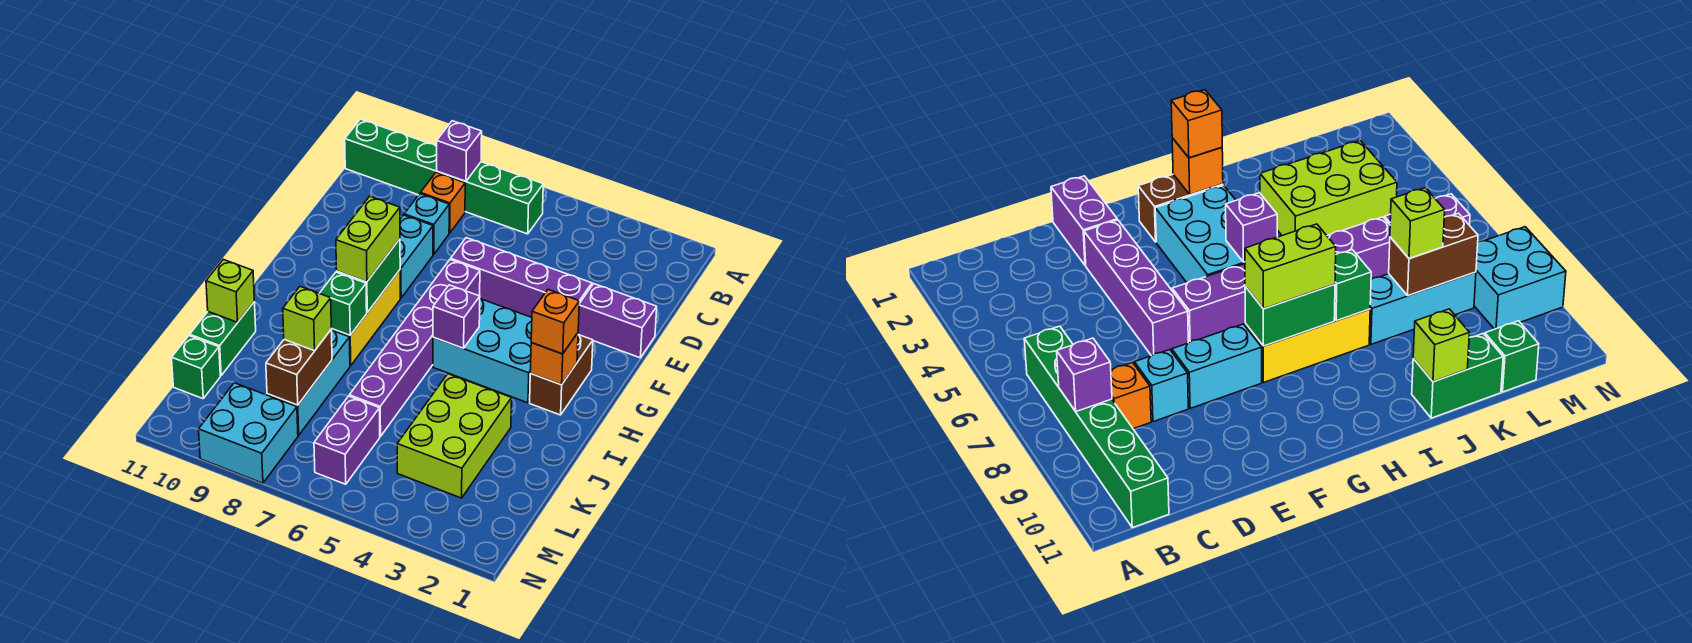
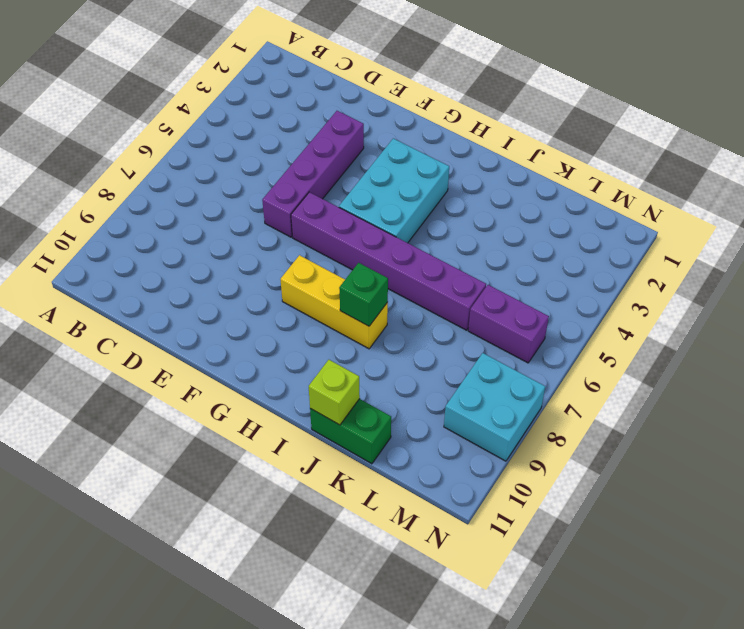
none -> green 1x6 brick [345,119,543,234]
none -> orange 1x1 brick [421,173,465,233]
none -> cyan 1x1 brick [404,194,449,255]

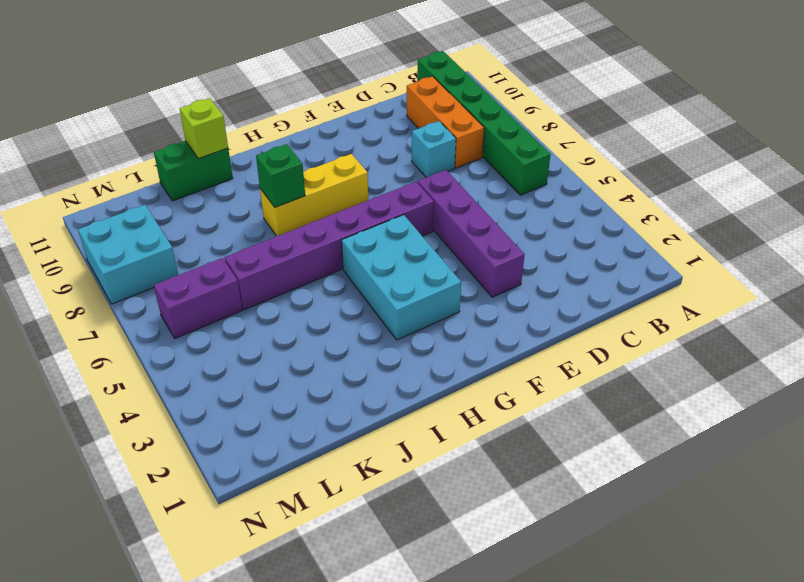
orange 1x3 brick [407,76,484,168] -> orange 1x1 brick [421,173,465,233]
none -> purple 1x2 brick [578,284,657,358]
none -> cyan 1x2 brick [400,215,433,298]
none -> brown 1x2 brick [530,335,593,415]

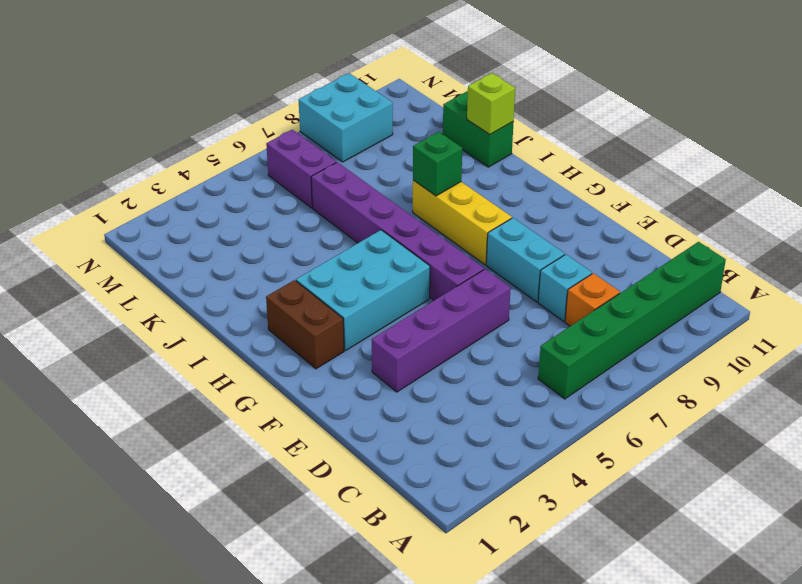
none -> purple 1x2 brick [578,284,657,358]
none -> lime 2x3 brick [397,374,512,498]
none -> cyan 1x3 brick [267,330,350,435]

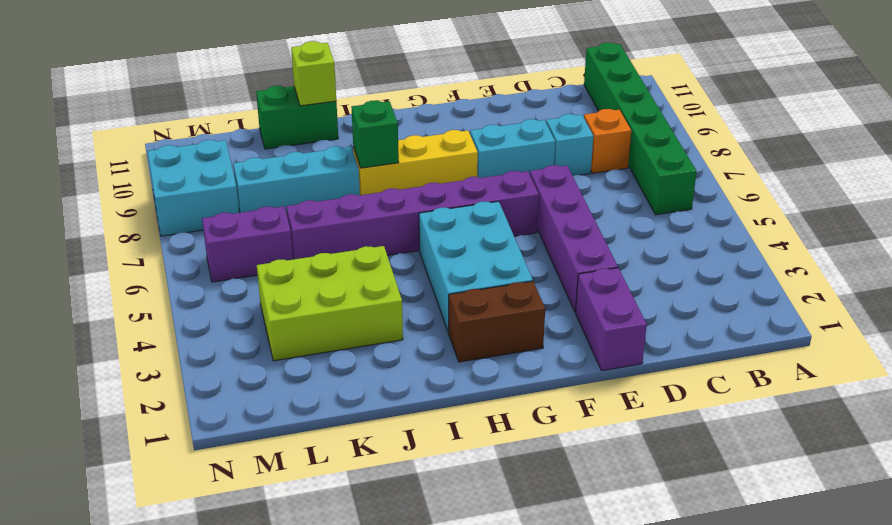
none -> green 1x1 brick [172,336,220,399]
none -> purple 1x1 brick [437,121,482,181]
none -> green 1x2 brick [337,239,400,312]

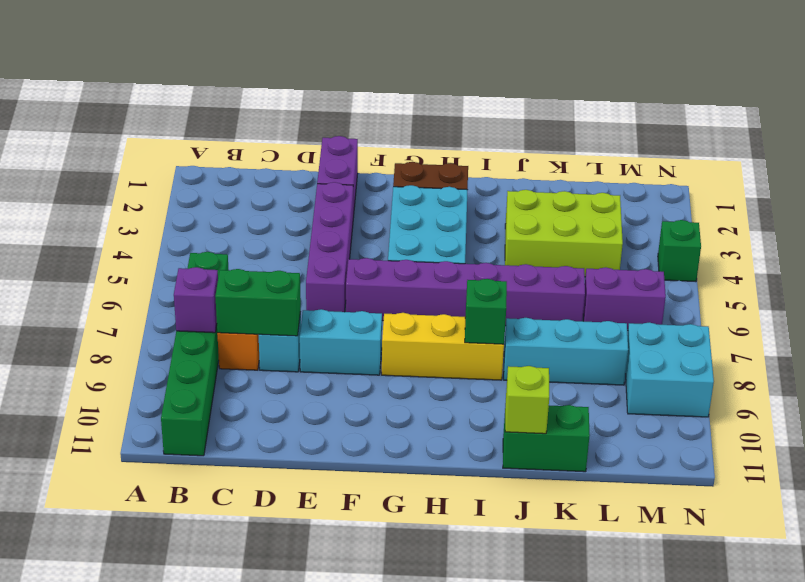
green 1x2 brick [215,269,301,336] -> green 1x2 brick moved to [337,239,400,312]
green 1x1 brick [658,220,701,282] -> green 1x1 brick moved to [172,336,220,399]
none -> orange 1x1 brick [530,333,578,385]
none -> purple 1x1 brick [433,285,480,348]
none -> brown 1x2 brick [266,330,332,405]

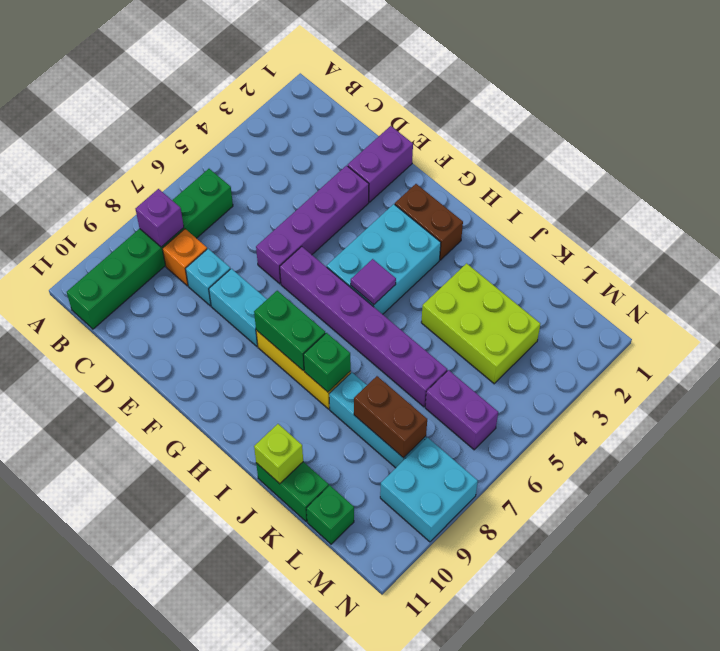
purple 1x1 tile [351,259,396,305] -> purple 1x1 brick [433,285,480,348]
none -> orange 1x1 brick [530,333,578,385]
none -> lime 1x2 brick [336,196,400,282]
none -> orange 1x1 brick [531,290,579,354]

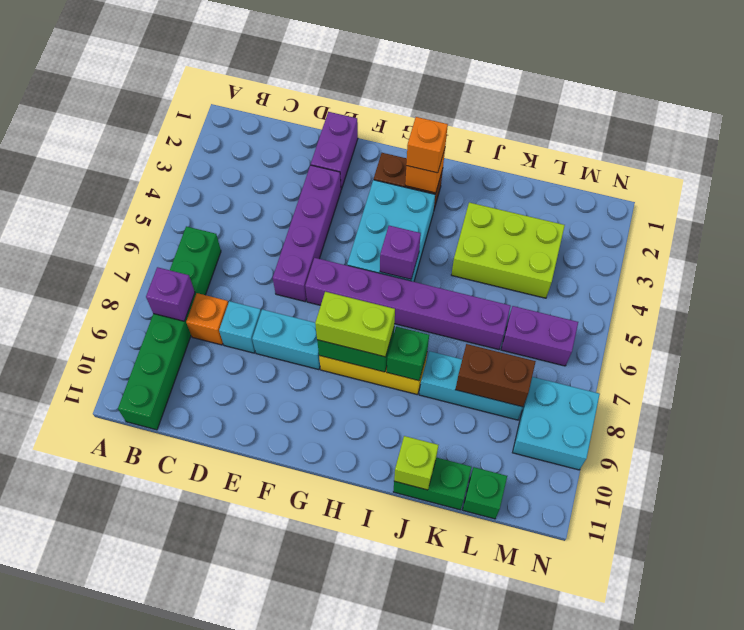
none -> lime 1x1 brick [283,287,331,351]

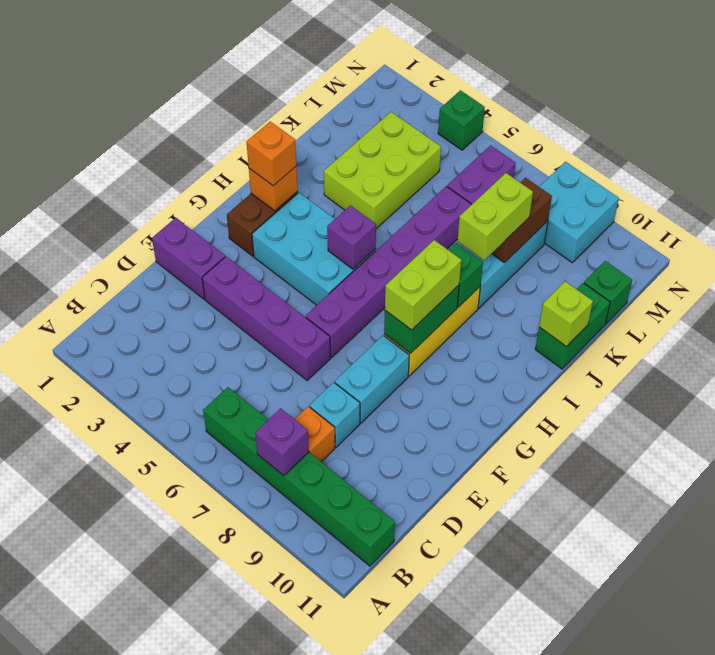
lime 1x2 brick [458,173,533,260] -> lime 1x1 brick [283,287,331,351]
green 1x1 brick [438,90,485,150] -> none

